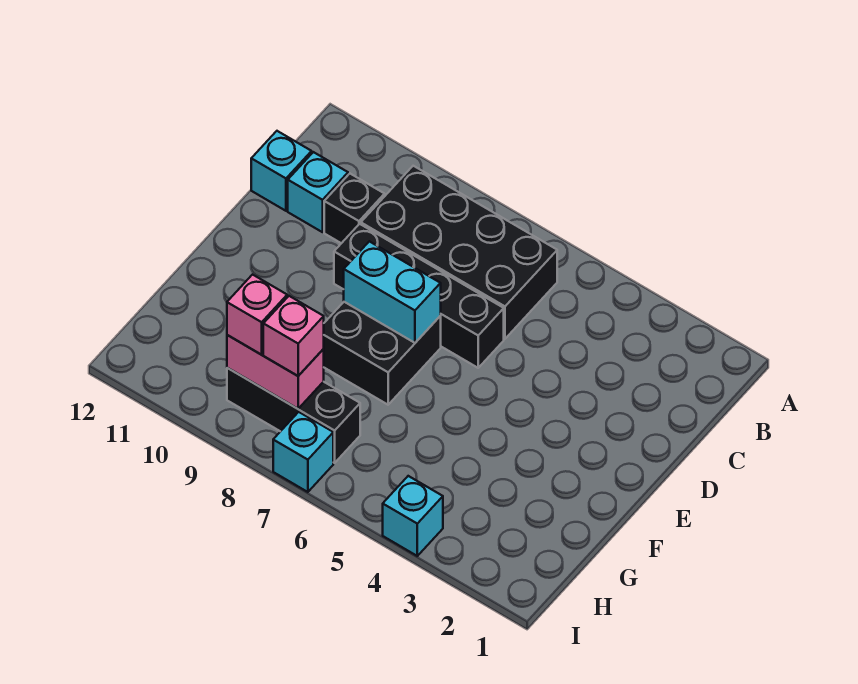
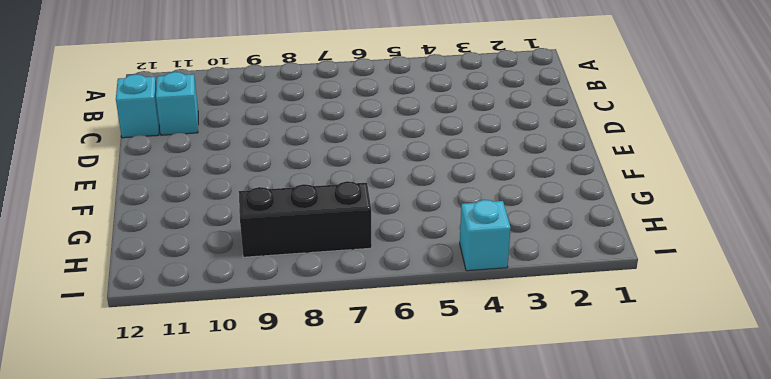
none -> black 2x4 brick [361,166,557,339]
none -> black 1x1 brick [324,174,385,243]
none -> black 1x4 brick [334,224,504,368]

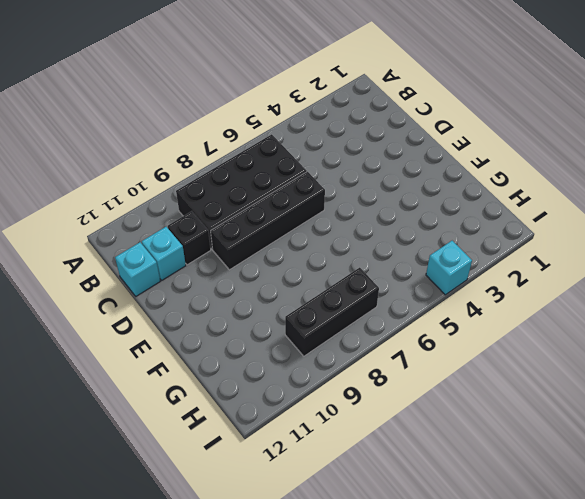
none -> black 2x2 brick [324,302,441,405]
none -> cyan 1x1 brick [273,412,333,492]
none -> cyan 1x2 brick [344,241,441,343]

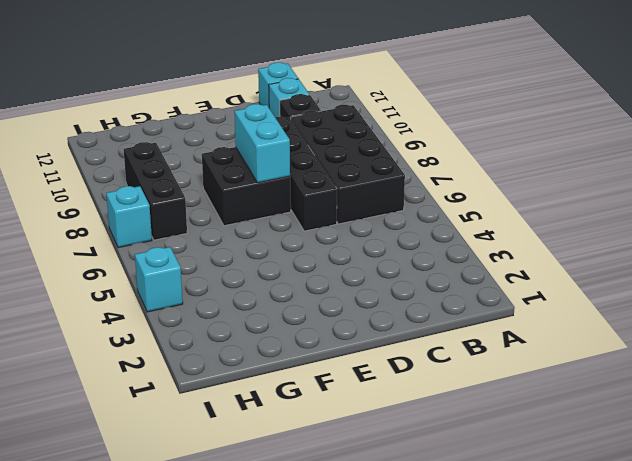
none -> pink 1x2 brick [227,335,324,409]
none -> pink 1x1 brick [263,296,324,376]
none -> pink 1x1 brick [227,275,287,355]

